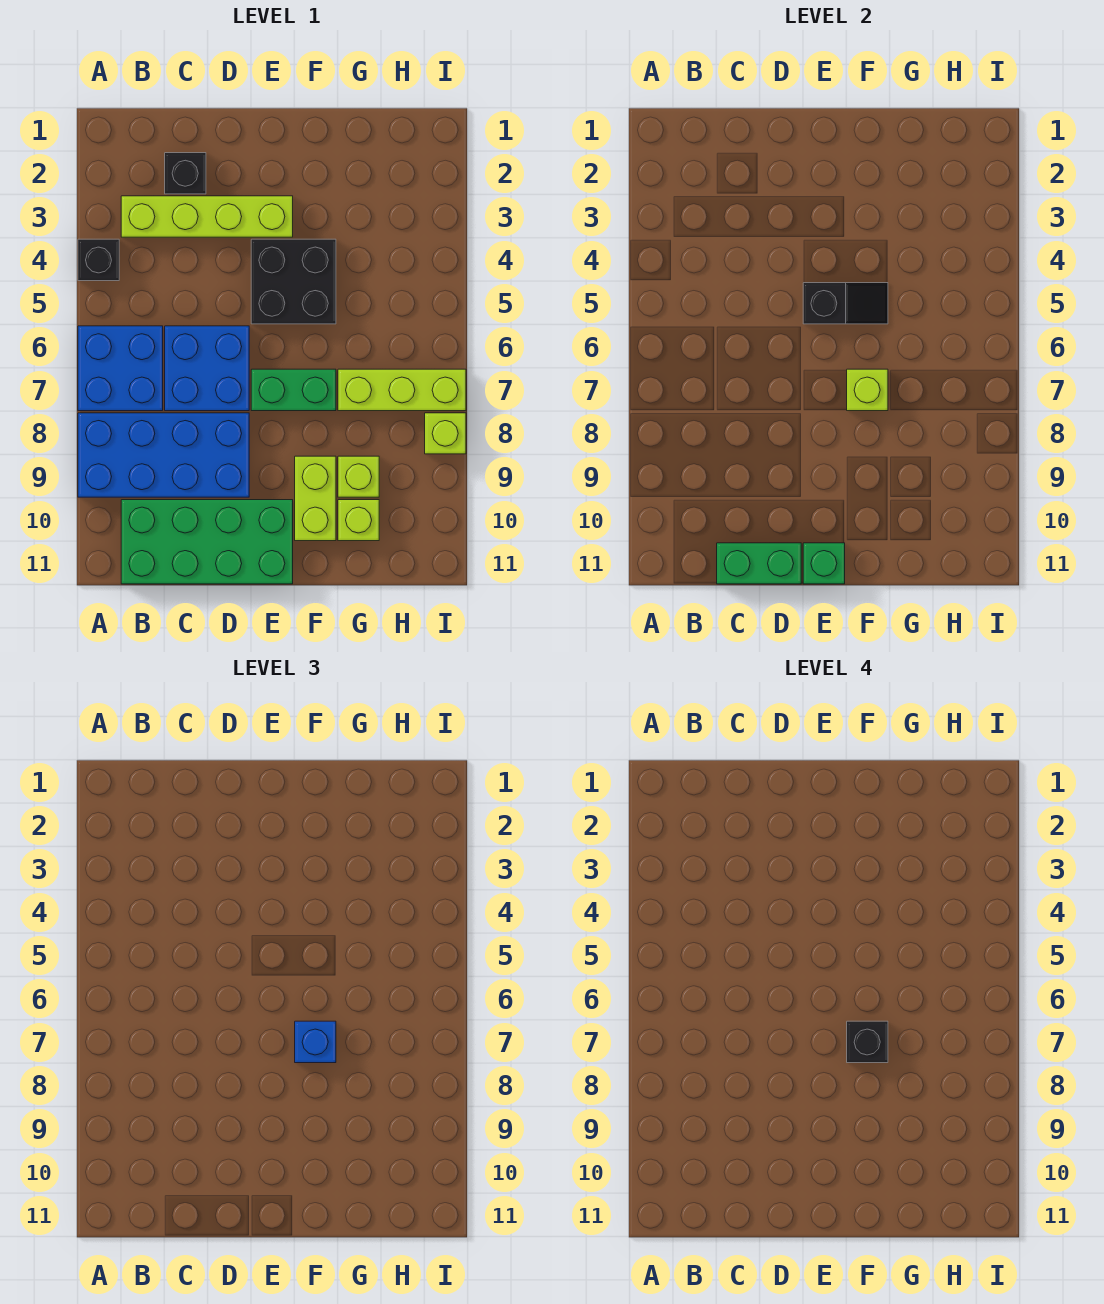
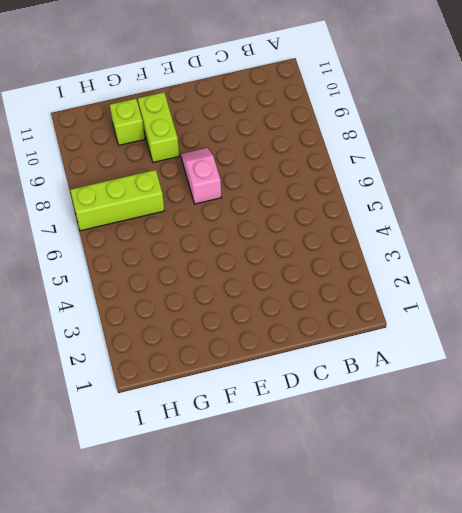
pink 1x2 slope [181,148,221,204] -> green 1x2 brick [251,369,336,411]
none -> black 1x1 brick [78,239,119,281]
none -> blue 2x2 brick [78,326,163,411]
none -> blue 2x4 brick [78,413,249,497]

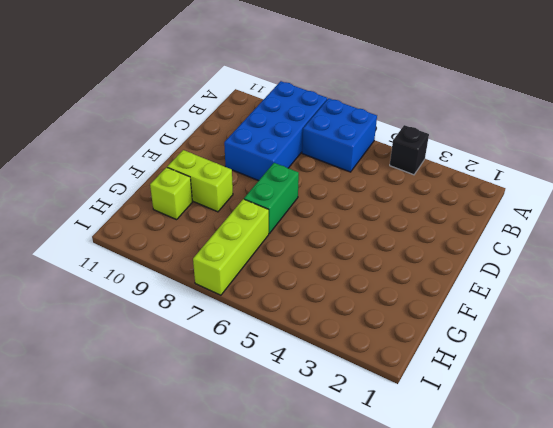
none -> lime 1x4 brick [121,196,293,237]
none -> green 2x4 brick [121,500,293,584]
none -> black 1x1 brick [165,153,206,194]

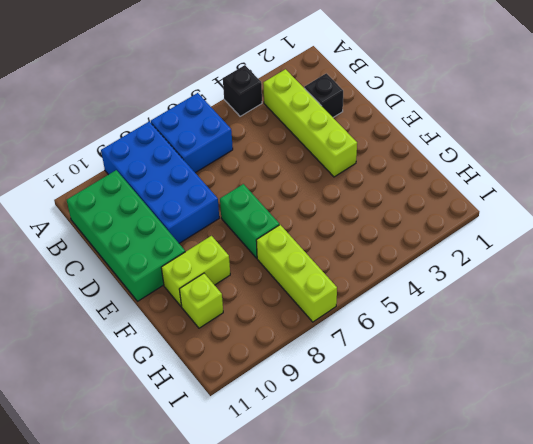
none -> blue 2x2 brick [165,326,249,411]
none -> black 2x2 brick [251,239,336,324]
none -> lime 1x1 brick [338,456,379,497]

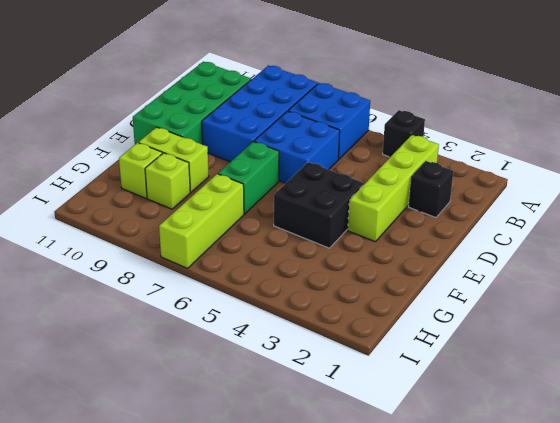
none -> lime 1x1 brick [425,413,466,454]
none -> green 1x2 brick [717,543,801,584]
none -> black 1x2 slope [803,283,888,324]

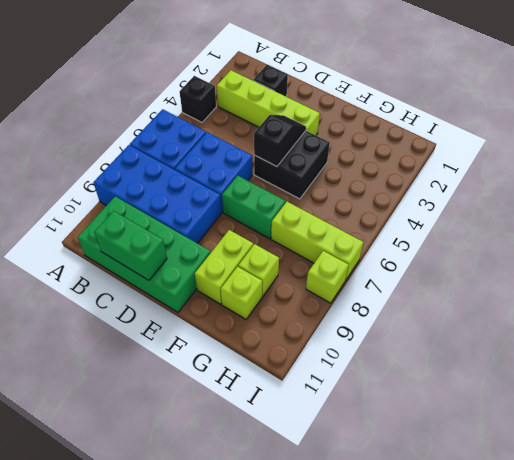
black 1x2 slope [254,115,306,167] -> black 1x2 slope turned to [803,283,888,324]
none -> green 1x1 brick [803,543,845,584]
none -> lime 1x1 brick [847,369,888,411]
none -> blue 1x1 brick [295,1021,336,1063]

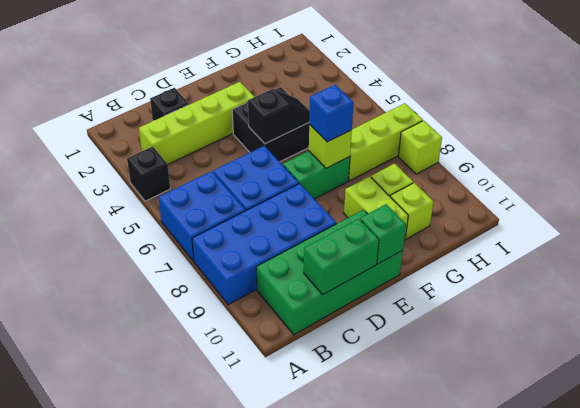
none -> black 1x1 brick [847,1021,888,1063]

